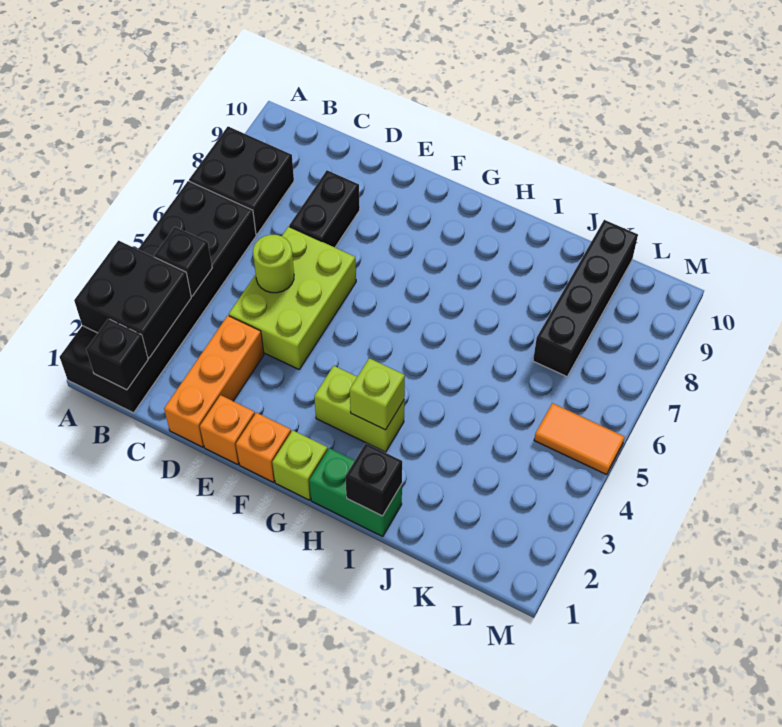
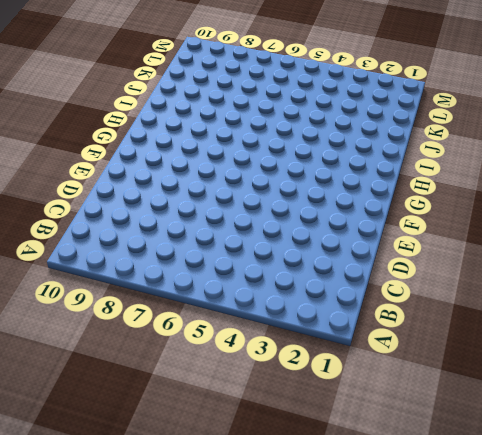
none -> black 2x6 brick [60,181,256,413]
none -> black 2x2 brick [189,127,294,234]
none -> orange 1x3 brick [164,316,264,447]

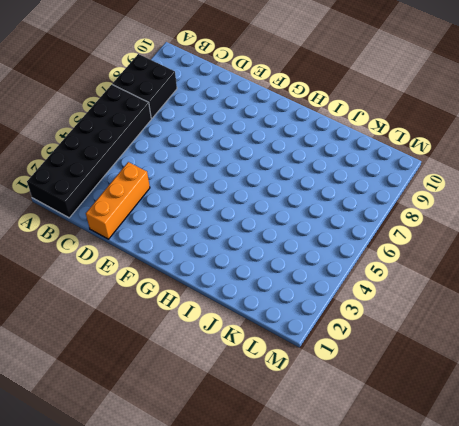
none -> lime 2x3 brick [229,227,356,369]
none -> black 1x2 brick [289,170,360,247]
none -> orange 1x1 brick [200,395,255,465]

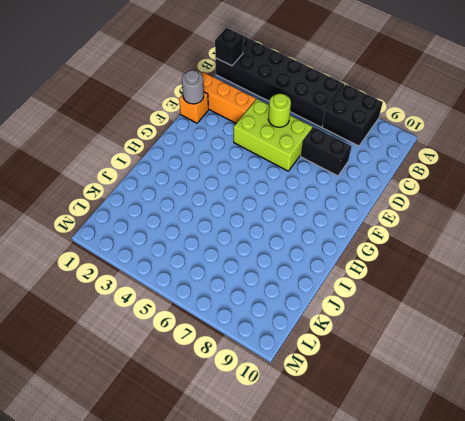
grey 1x1 round brick [182,70,204,104] -> none
none -> orange 1x1 brick [236,413,291,482]
none -> lime 1x1 brick [272,430,328,500]
none -> lime 1x2 brick [314,366,404,452]

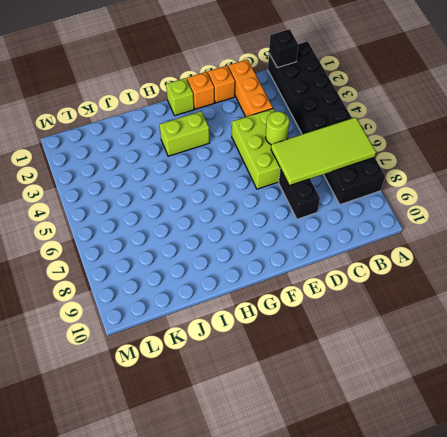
lime 2x4 tile [271,117,376,186] -> none
none -> green 1x2 brick [309,448,402,536]
none -> black 1x4 brick [533,220,638,377]
none -> orange 1x2 tile [534,403,625,475]

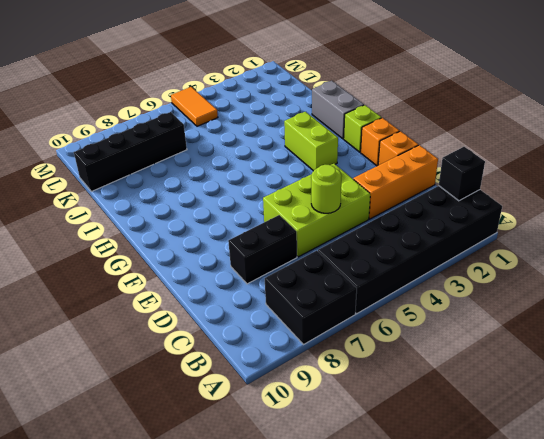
grey 1x2 brick [312,81,364,139] -> green 1x2 brick [309,448,402,536]
none -> black 2x2 brick [74,241,191,358]
none -> black 1x1 brick [154,227,212,296]
none -> lime 1x1 brick [350,358,405,430]

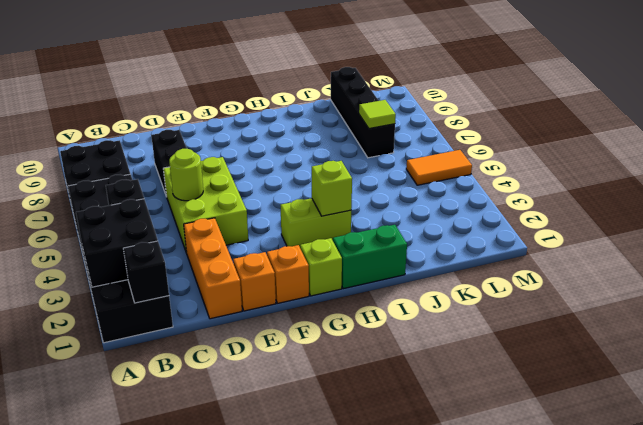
lime 1x1 tile [359,100,396,129] -> none
none -> black 1x1 brick [345,443,402,516]

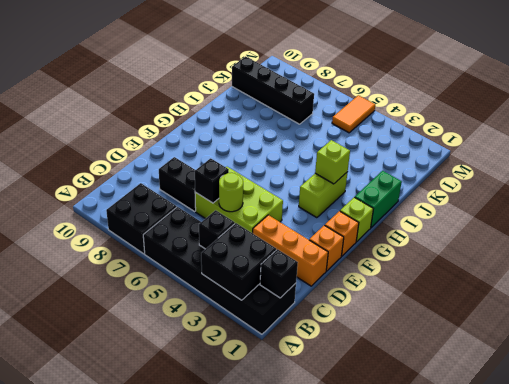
black 1x1 brick [195,158,229,203] -> black 1x1 brick moved to [345,443,402,516]

